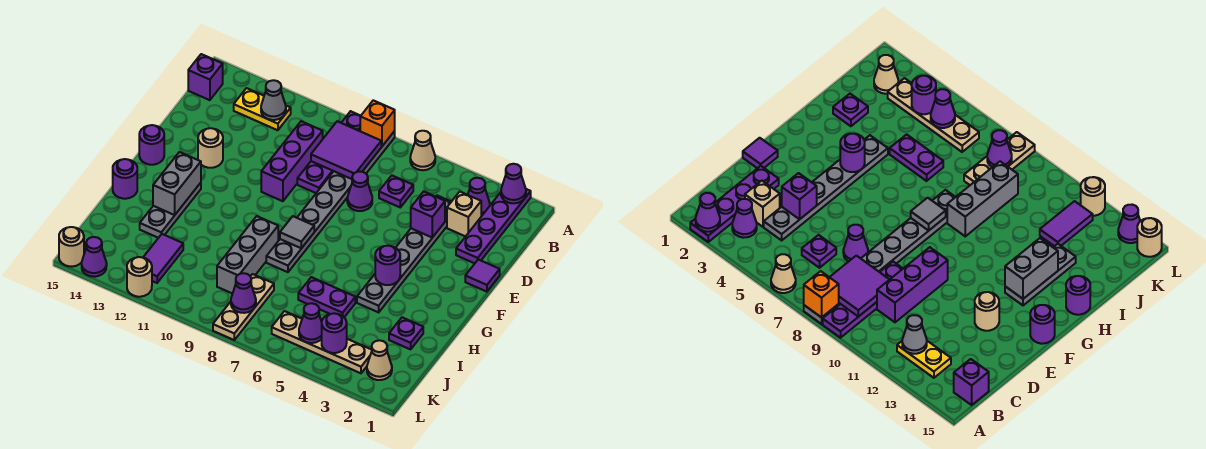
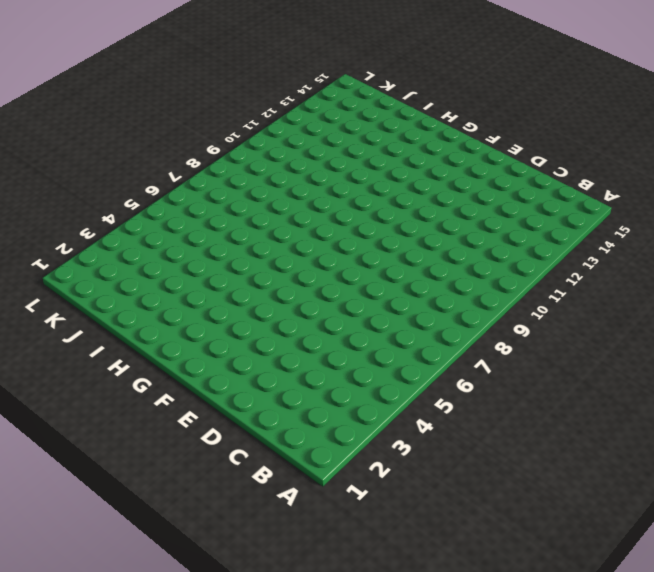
none -> purple 1x4 plate [456,189,531,263]
none -> tan 1x1 cone [410,131,435,170]
none -> grey 1x8 plate [266,131,395,272]
none -> purple 1x4 plate [297,111,360,193]

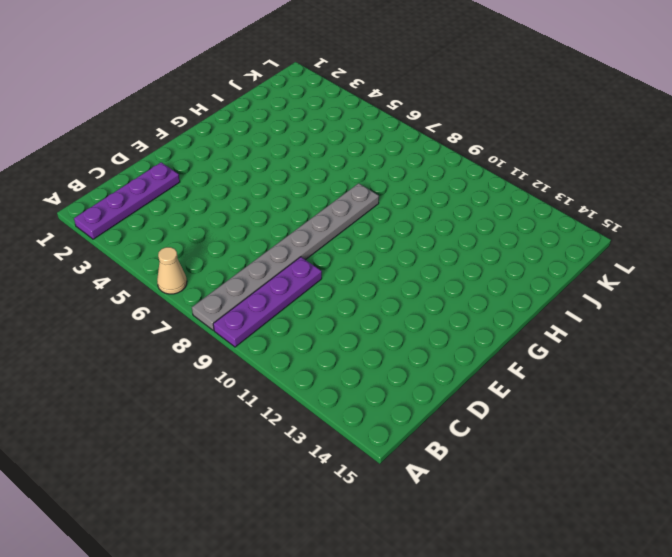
none -> purple 1x1 cone [468,178,490,216]
none -> yellow 1x2 plate [234,88,291,130]
none -> purple 1x1 brick [188,54,223,100]
none -> tan 1x1 brick [447,192,481,237]

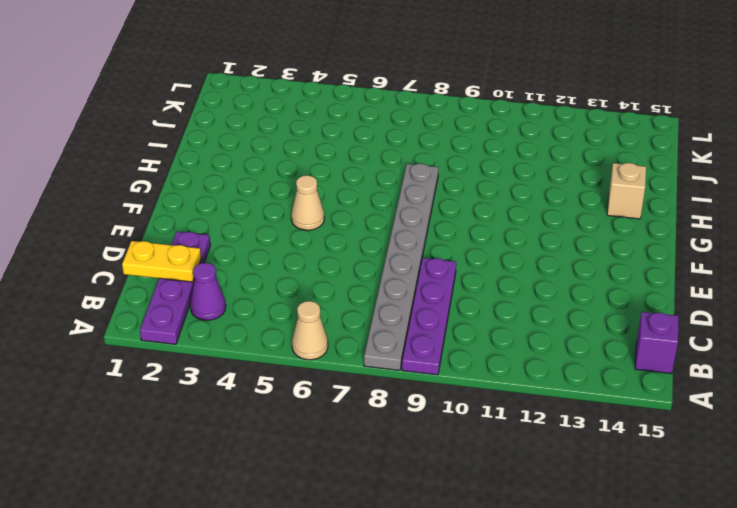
yellow 1x2 plate [122,241,201,282] -> yellow 1x2 plate moved to [234,88,291,130]
tan 1x1 cone [291,175,324,230] -> tan 1x1 cone moved to [367,340,392,380]
tan 1x1 brick [607,163,646,219] -> tan 1x1 brick moved to [447,192,481,237]
none -> grey 1x6 plate [357,196,451,312]
none -> purple 1x1 plate [379,175,413,207]
none -> purple 1x3 brick [261,121,323,201]
none -> purple 1x1 cone [347,172,372,211]

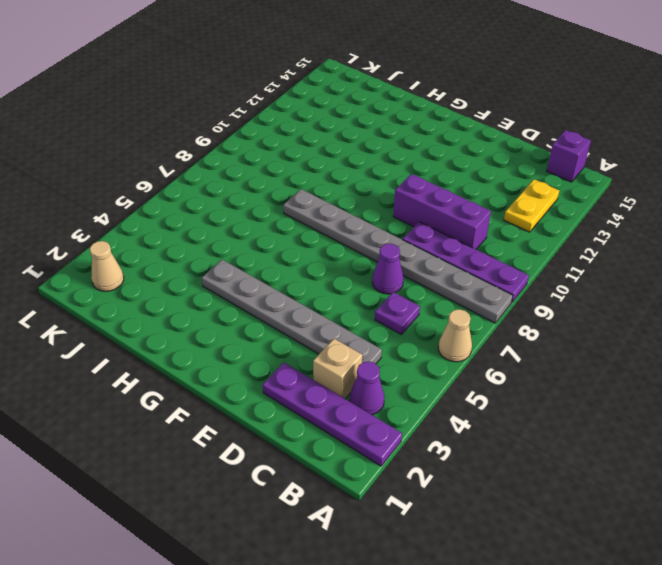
none -> purple 1x1 tile [465,260,500,292]
none -> tan 1x1 round brick [198,128,223,168]
none -> purple 1x1 round brick [139,125,164,165]
none -> grey 1x3 plate [140,183,201,238]

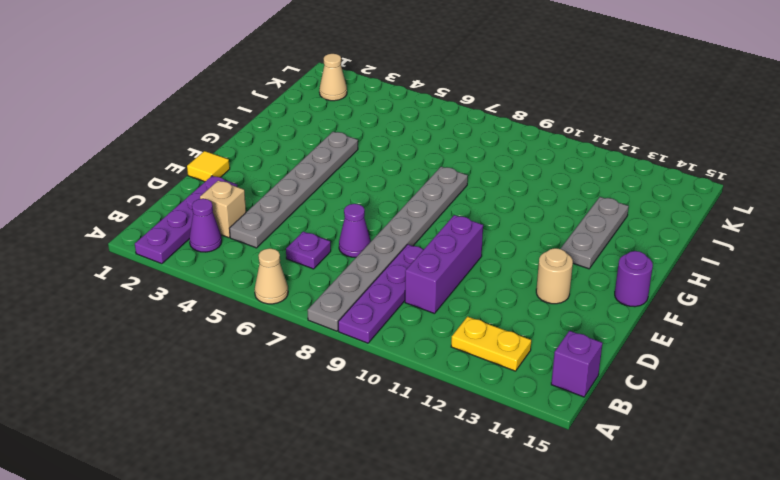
yellow 1x1 tile [187,151,230,182] -> purple 1x1 tile [465,260,500,292]
none -> grey 1x3 brick [217,216,278,294]
none -> purple 1x1 round brick [113,159,137,199]
none -> purple 1x1 plate [389,317,423,349]
none -> purple 1x2 plate [298,277,355,317]

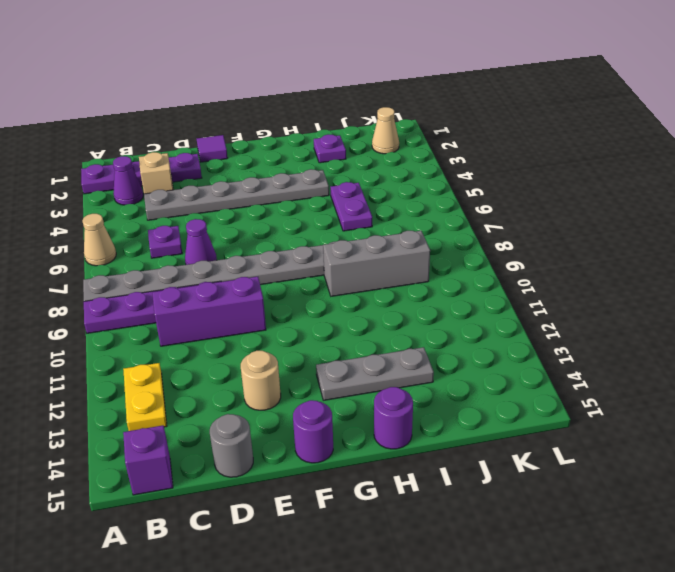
grey 1x1 round brick [210,414,253,477] -> none
none -> tan 1x3 plate [213,274,274,340]
none -> purple 1x2 tile [143,234,183,283]
none -> tan 1x4 plate [272,311,372,373]
none -> tan 1x1 round brick [127,257,152,297]

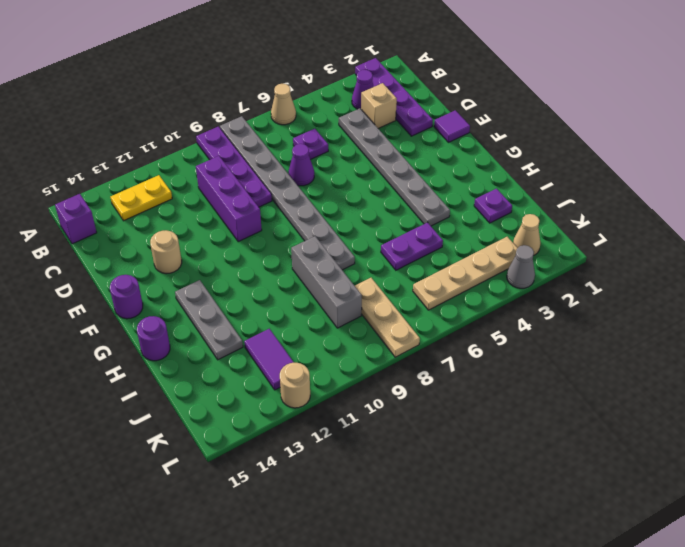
grey 1x1 cone [507,245,535,288] -> grey 1x1 cone moved to [261,80,286,120]
none -> purple 1x1 cone [82,237,107,277]
none -> tan 1x1 round brick [59,227,84,267]
none -> purple 1x1 cone [501,164,526,203]
none -> orange 1x1 brick [360,100,395,146]

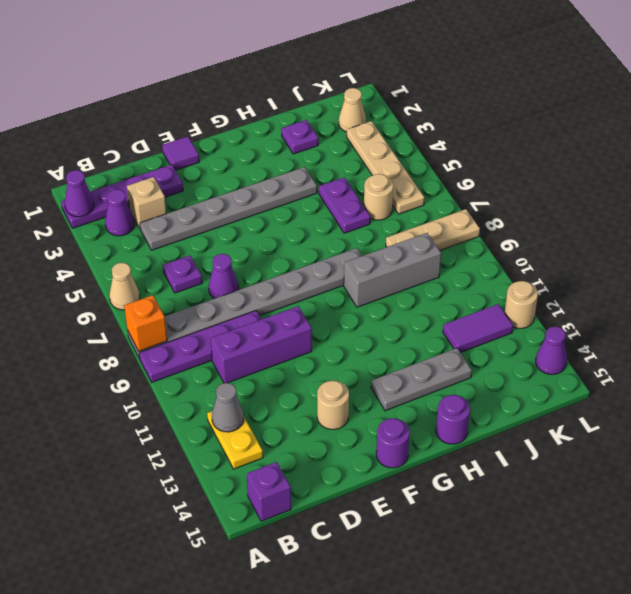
tan 1x1 round brick [364,174,393,220] -> tan 1x1 round brick moved to [59,227,84,267]
none -> purple 2x2 tile [311,121,381,179]
none -> purple 1x1 brick [411,191,445,238]
none -> purple 1x1 round brick [375,246,400,285]
none -> grey 1x1 tile [280,216,314,248]

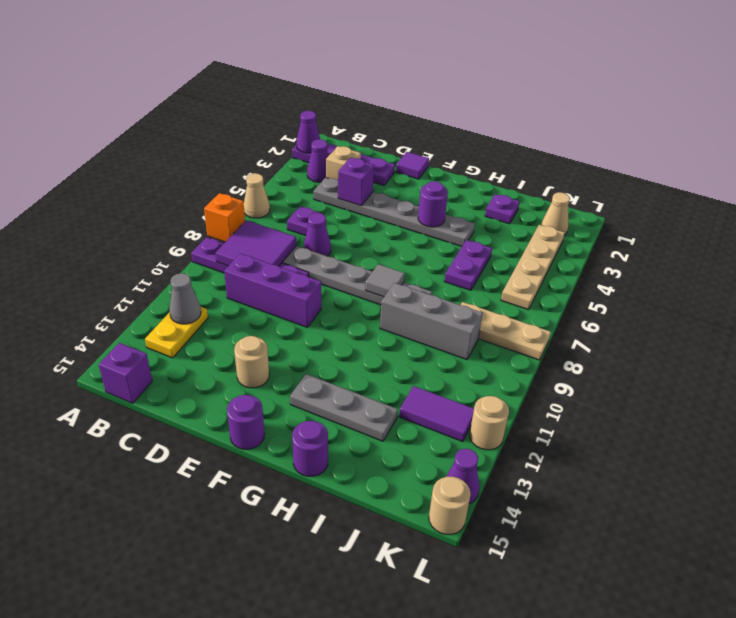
none -> grey 1x2 brick [153,152,201,215]
none -> purple 1x1 round brick [322,313,347,353]
none -> purple 1x1 cone [299,303,322,343]
none -> purple 1x1 cone [231,273,256,313]

